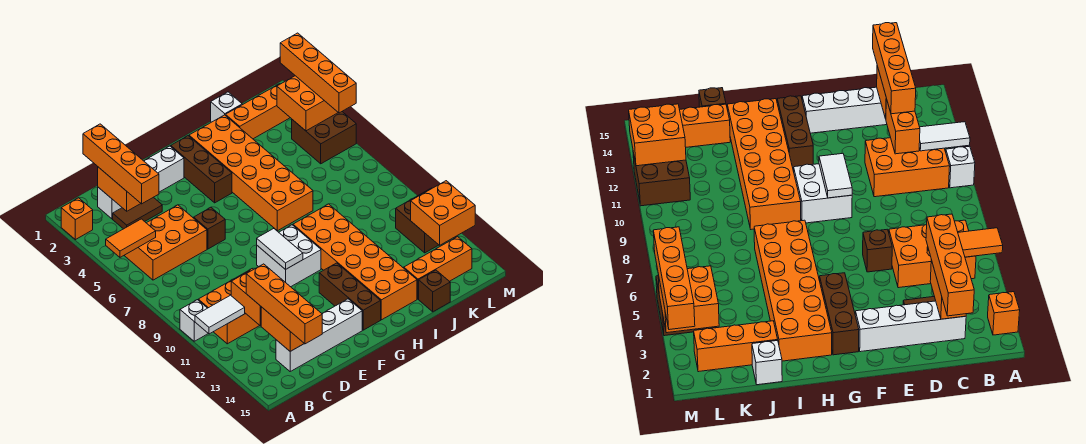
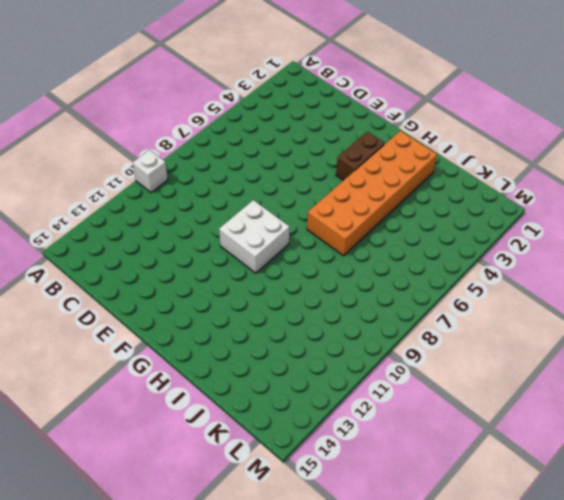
brown 1x2 brick [336,132,385,181] -> brown 1x3 brick [171,136,232,203]
none -> orange 1x1 brick [61,198,93,240]
none -> orange 2x3 brick [124,205,207,280]
none -> orange 2x3 brick [198,269,260,344]
none -> white 1x4 brick [98,146,184,219]

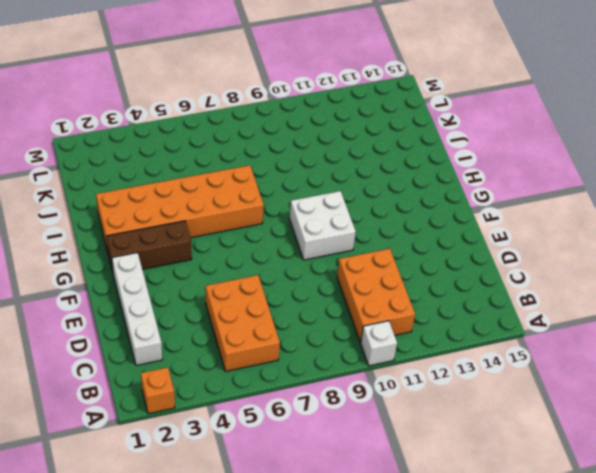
none -> brown 1x2 tile [113,197,162,229]
none -> white 1x4 brick [276,299,362,371]
none -> brown 1x1 brick [194,207,225,249]
none -> brown 1x3 brick [319,263,381,330]

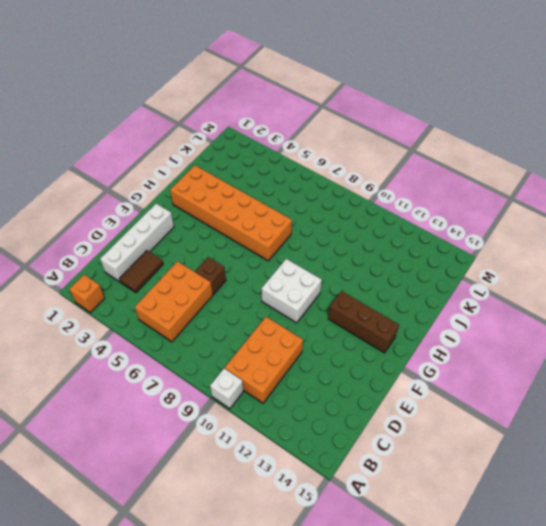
none -> white 1x4 brick [276,299,362,371]
none -> brown 1x3 brick [171,136,232,203]
none -> orange 2x6 brick [293,204,417,320]
none -> white 1x1 brick [211,92,242,122]

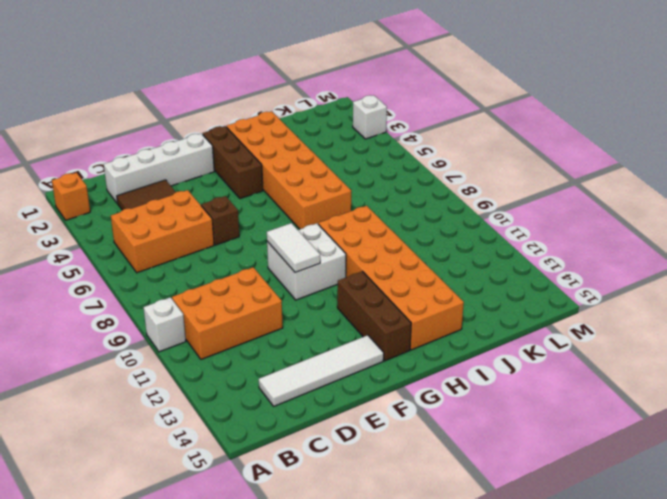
white 1x4 tile [259,335,384,406] -> white 1x4 brick [276,299,362,371]
white 1x1 brick [353,95,387,139] -> white 1x1 brick moved to [211,92,242,122]
none -> orange 1x3 brick [226,84,290,139]
none -> orange 1x3 brick [404,237,472,299]
none -> brown 1x1 brick [419,270,450,312]
none -> brown 2x2 brick [292,112,356,164]

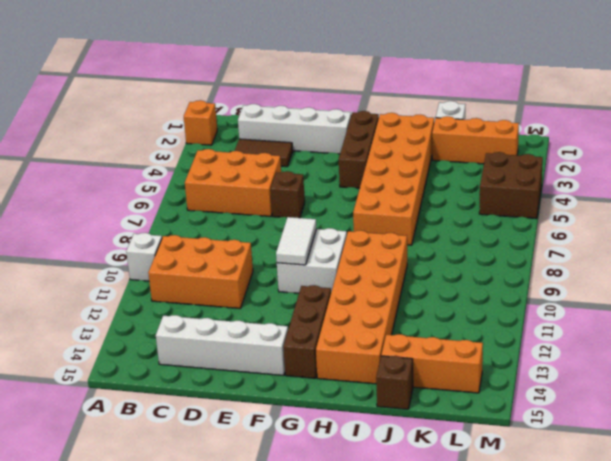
none -> brown 2x2 brick [396,188,438,253]
none -> orange 1x2 tile [106,219,156,257]
none -> white 1x2 tile [195,295,245,334]
none -> orange 1x2 brick [98,167,141,211]

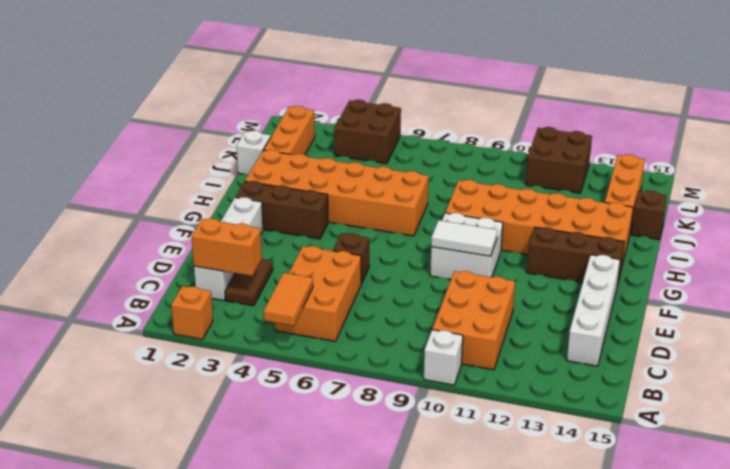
none -> white 1x2 tile [195,295,245,334]
none -> orange 1x2 brick [231,271,261,326]
none -> orange 1x2 brick [261,307,304,351]
none -> orange 2x2 brick [277,76,338,131]

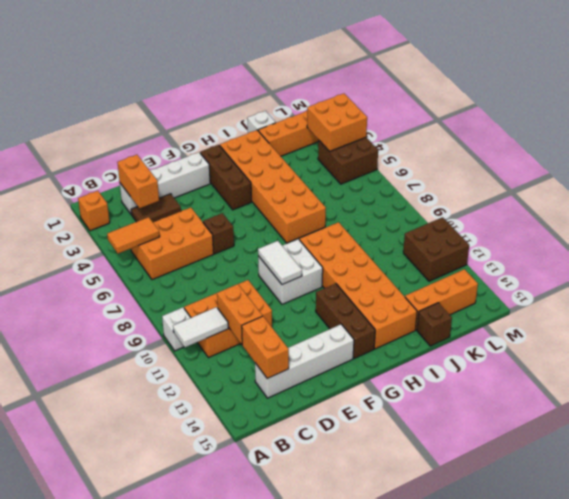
none -> orange 2x2 brick [411,181,475,245]
none -> orange 1x4 brick [83,124,159,204]
none -> orange 1x4 brick [246,264,322,344]
none -> orange 1x4 brick [280,33,356,113]

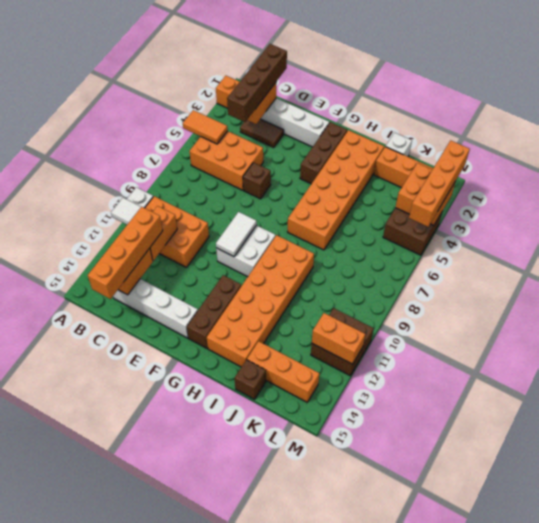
brown 1x4 brick [227,44,287,122] -> orange 1x4 brick [83,124,159,204]
orange 1x2 brick [312,313,365,364] -> orange 2x2 brick [411,181,475,245]

